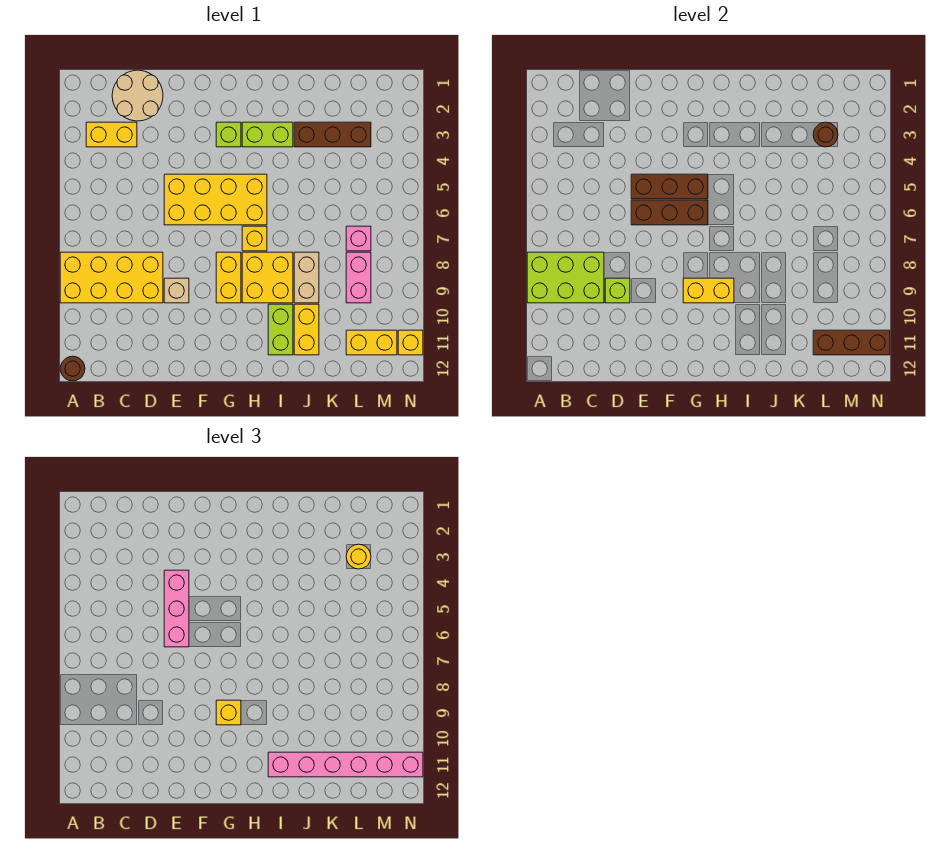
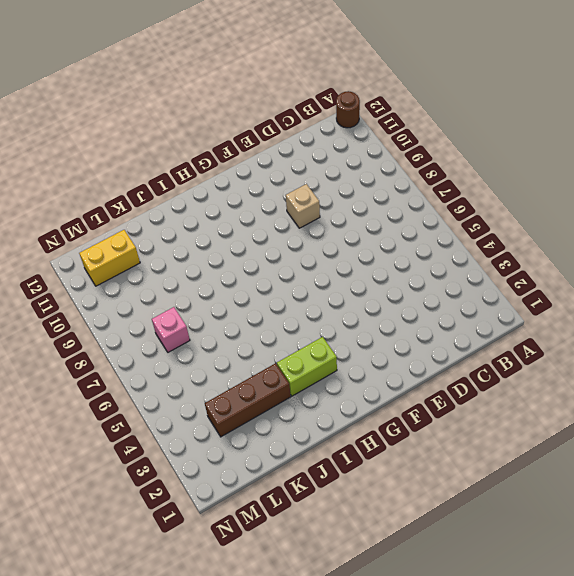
none -> yellow 2x4 brick [60,252,163,303]
none -> yellow 1x2 brick [86,122,137,147]
none -> tan 2x2 round brick [112,70,163,121]
none -> yellow 2x4 brick [164,174,267,225]

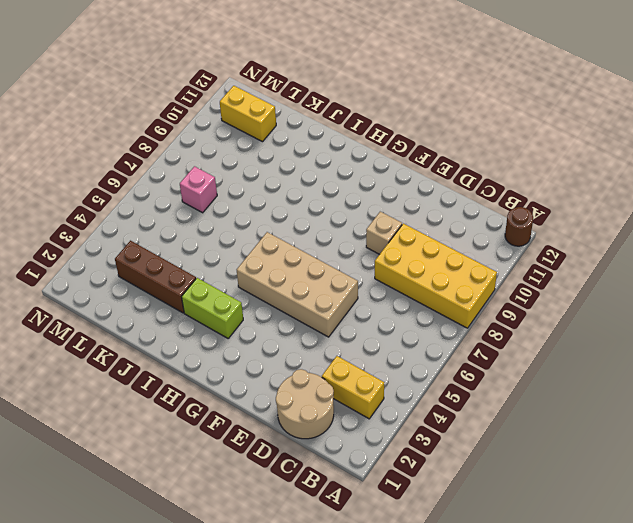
tan 2x4 brick [237,232,358,337] -> yellow 2x4 brick [164,174,267,225]
none -> lime 1x1 brick [216,122,241,147]
none -> yellow 1x2 brick [216,252,241,303]
none -> yellow 1x1 brick [242,226,267,251]
none -> yellow 2x2 brick [242,252,293,303]

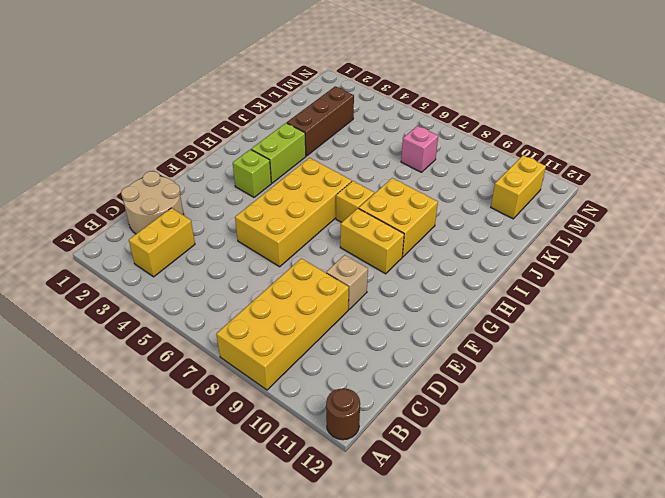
none -> lime 1x2 brick [268,304,293,355]
none -> tan 1x2 brick [294,252,319,303]
none -> yellow 1x2 brick [294,304,319,355]
none -> pink 1x2 brick [346,252,371,303]

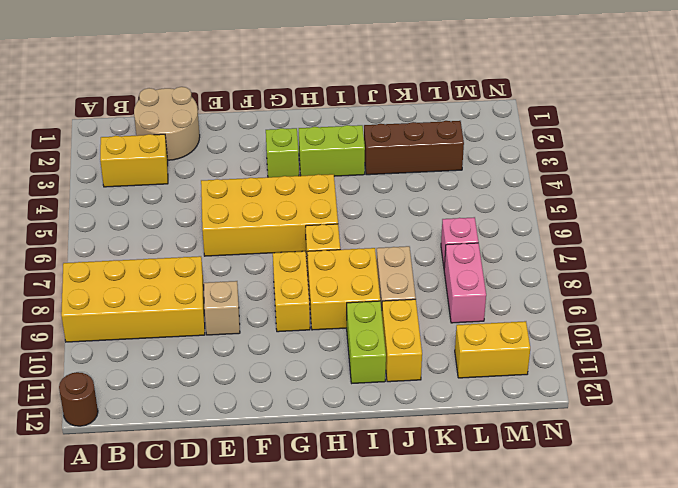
none -> yellow 1x1 brick [398,330,423,355]
none -> lime 2x3 brick [527,252,604,303]
none -> lime 1x1 brick [605,278,630,303]
none -> brown 1x3 brick [631,174,708,199]

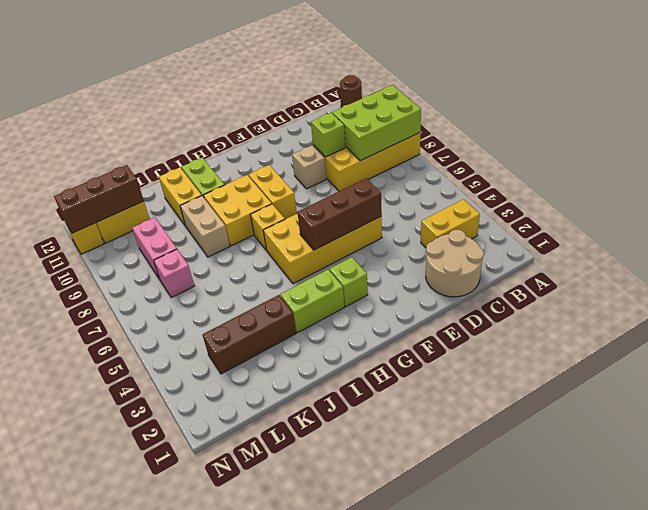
none -> brown 1x3 brick [631,200,708,225]
none -> yellow 1x2 brick [683,278,734,303]
none -> brown 1x1 round brick [813,122,838,147]
none -> pink 1x3 brick [164,570,189,647]

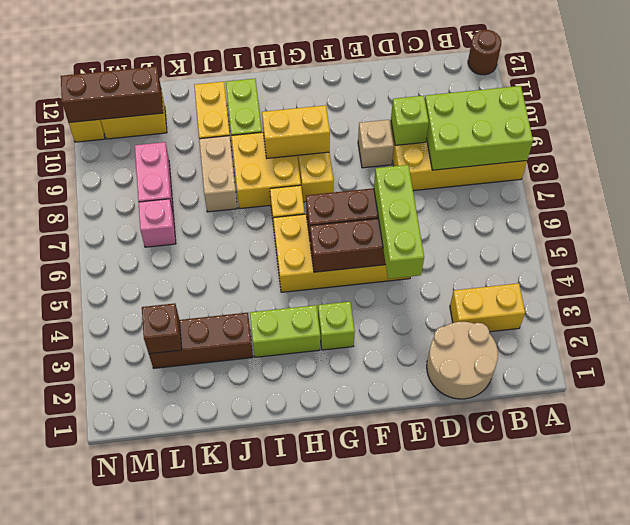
lime 1x3 brick [374,165,424,279] -> pink 1x3 brick [164,570,189,647]
brown 1x1 brick [142,303,182,354] -> brown 1x1 round brick [813,122,838,147]
none -> yellow 1x1 brick [216,700,241,725]
none -> pink 1x6 brick [268,752,423,777]
none -> yellow 1x1 round brick [346,544,371,569]

